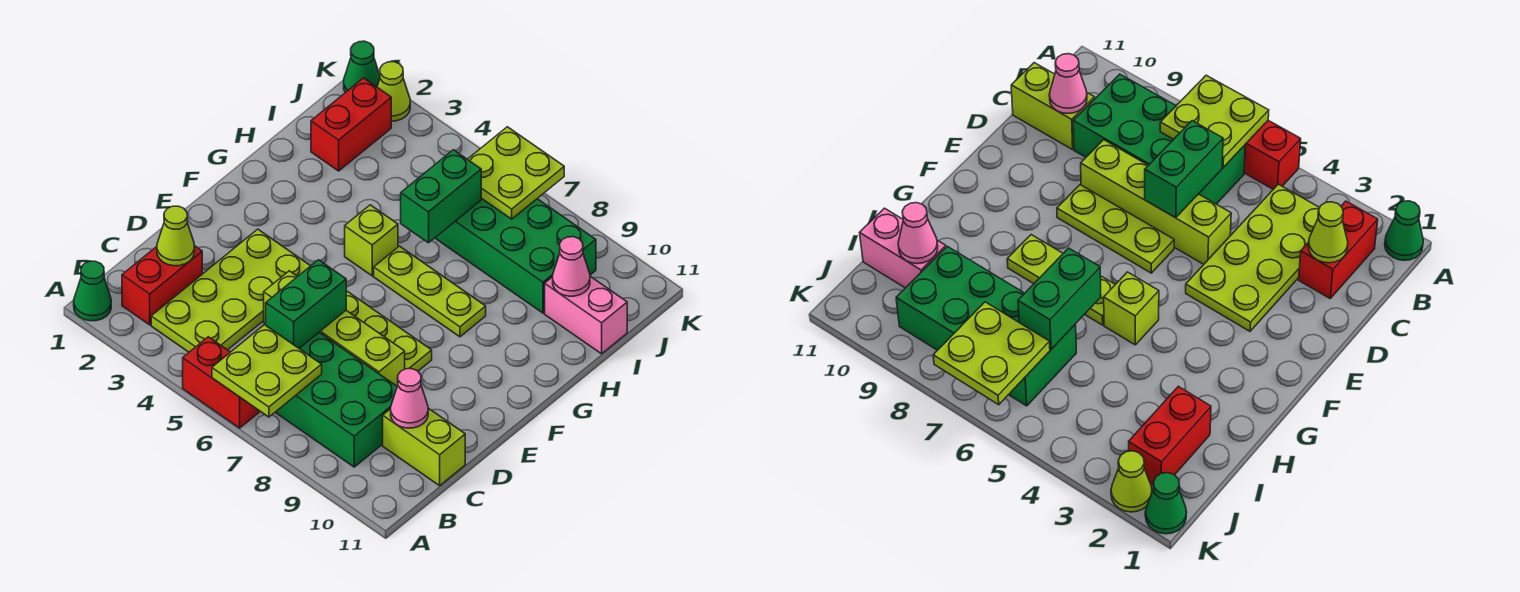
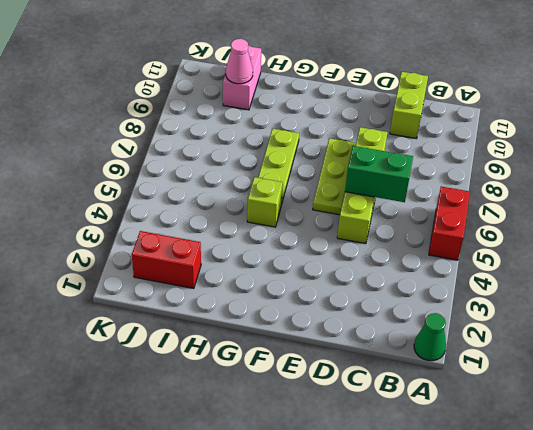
none -> red 1x2 brick [122,246,202,325]
none -> lime 2x4 plate [151,229,310,352]
none -> green 2x4 brick [275,332,397,467]

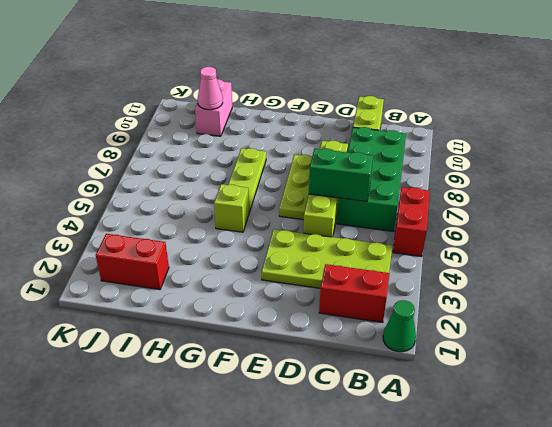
none -> green 2x4 brick [435,198,596,313]
none -> green 1x1 cone [344,41,380,93]
none -> lime 1x1 cone [377,62,410,121]

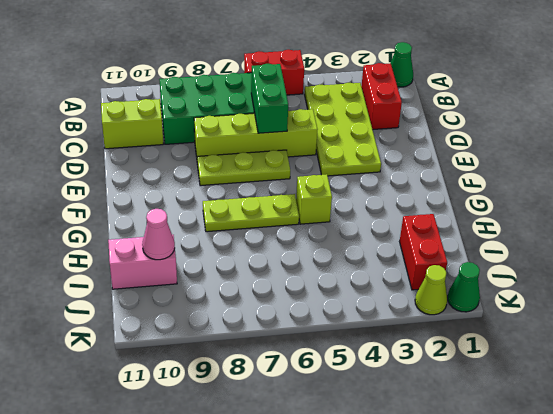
none -> green 2x4 brick [435,198,596,313]
none -> lime 2x2 plate [212,325,322,417]
none -> lime 1x1 cone [157,206,195,266]

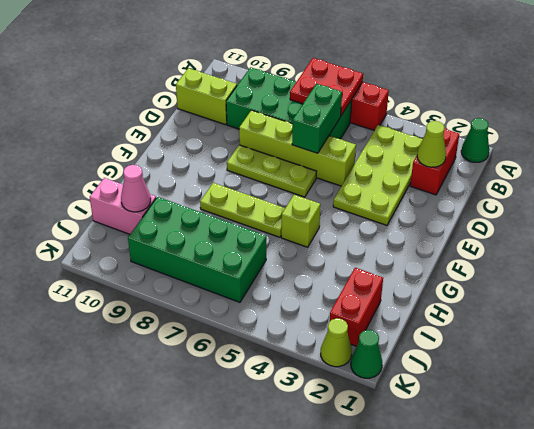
red 2x2 plate [290,58,363,116] -> lime 2x2 plate [212,325,322,417]
none -> pink 1x1 cone [391,369,428,428]
none -> green 1x2 brick [401,150,481,243]
none -> lime 2x2 plate [468,127,564,219]

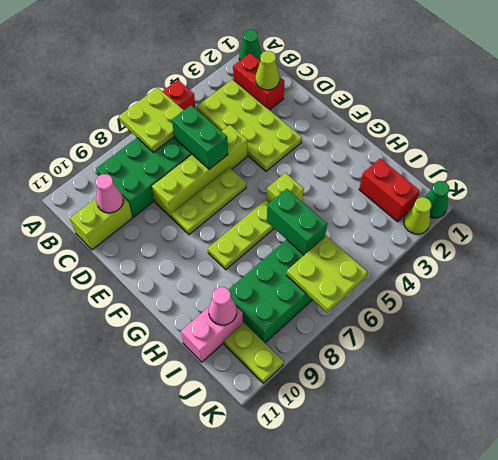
lime 1x2 plate [224,323,284,383] -> none

